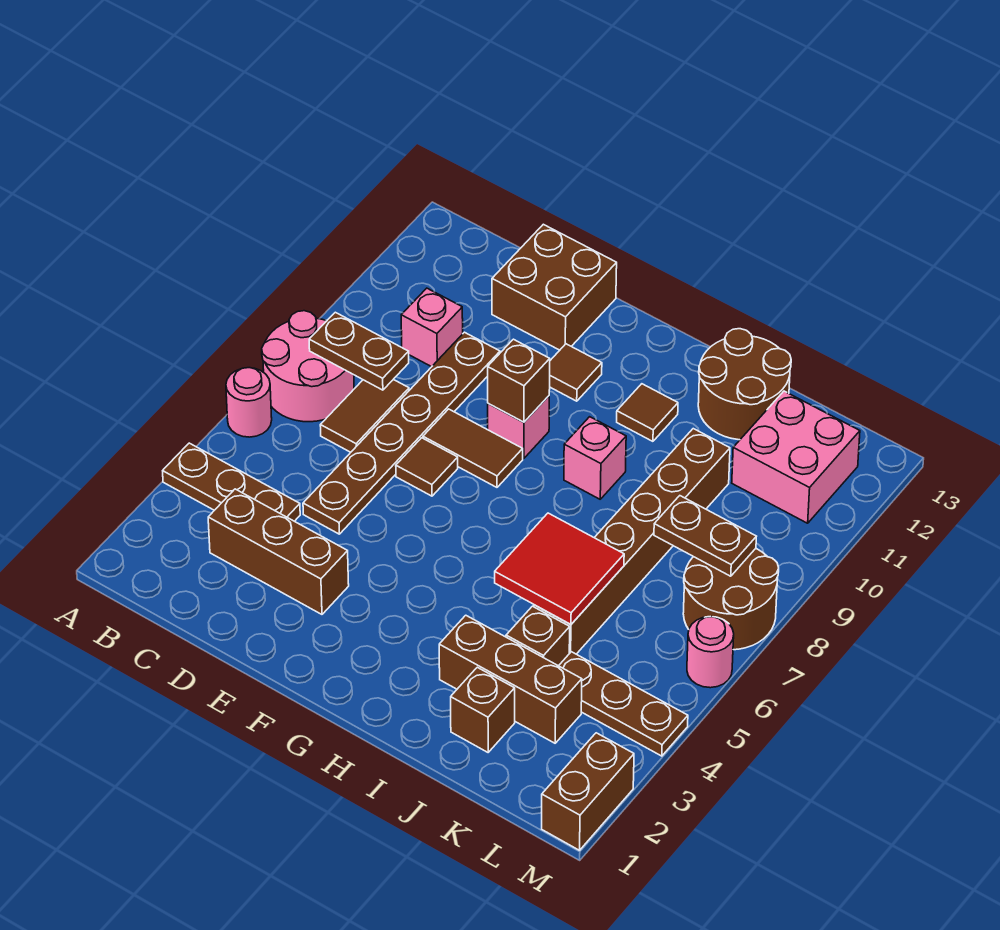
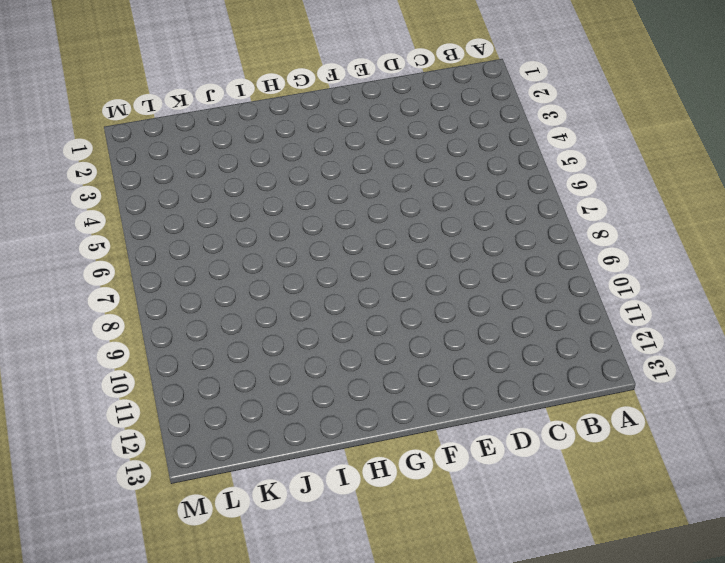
none -> brown 1x3 plate [163,443,300,521]
none -> pink 1x1 round brick [226,368,272,437]
none -> pink 2x2 round brick [262,311,354,422]

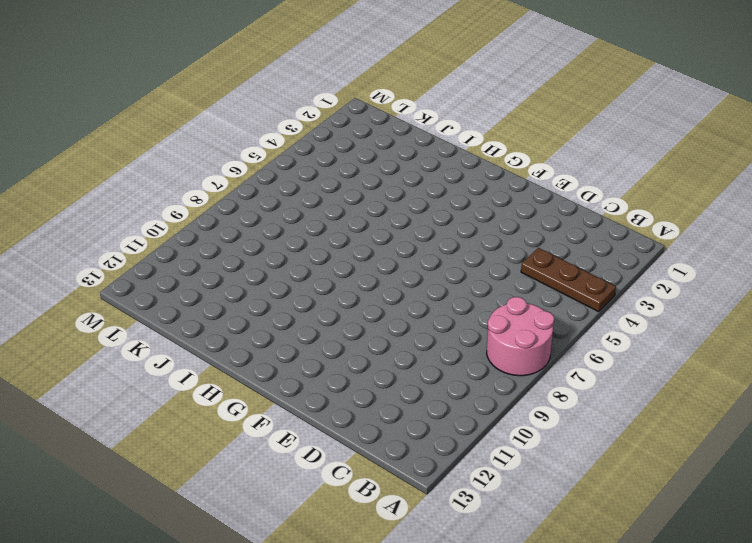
none -> pink 1x1 round brick [226,368,272,437]
none -> brown 1x3 brick [208,489,349,614]
none -> brown 1x2 tile [320,379,409,452]

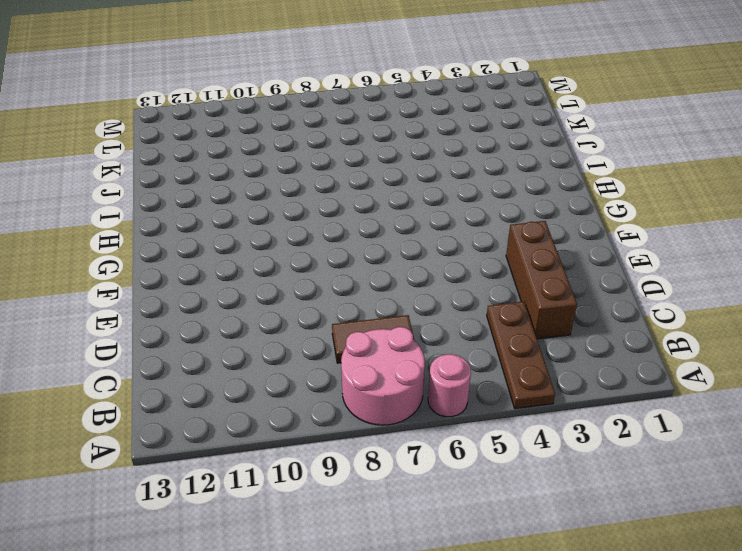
none -> pink 1x1 brick [401,288,463,367]
none -> brown 1x6 plate [303,332,500,534]
none -> brown 2x2 brick [492,224,617,350]

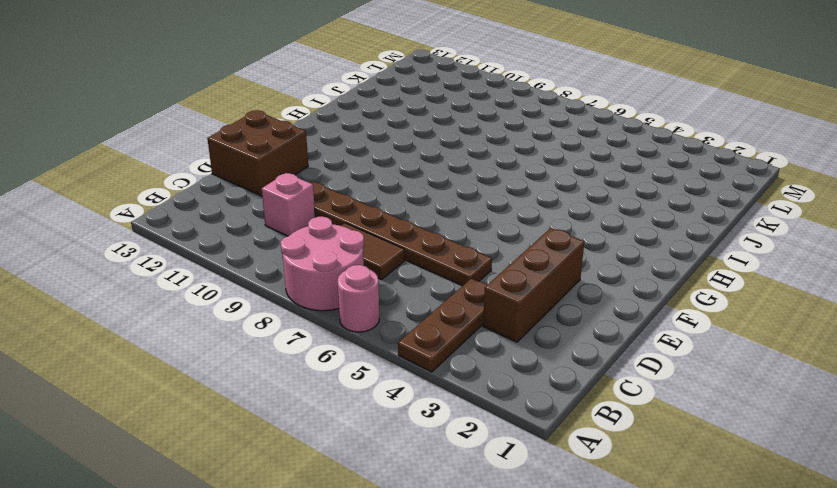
none -> brown 1x1 tile [396,438,458,496]
none -> brown 1x2 tile [423,409,523,487]
none -> pink 1x1 brick [488,396,549,459]

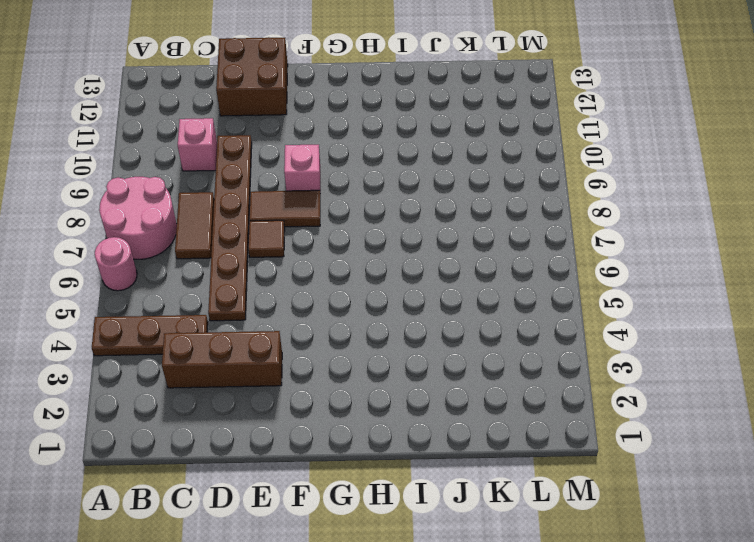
none -> brown 1x1 tile [550,344,602,401]
none -> pink 1x1 brick [564,417,626,499]
none -> brown 1x1 tile [617,384,678,441]

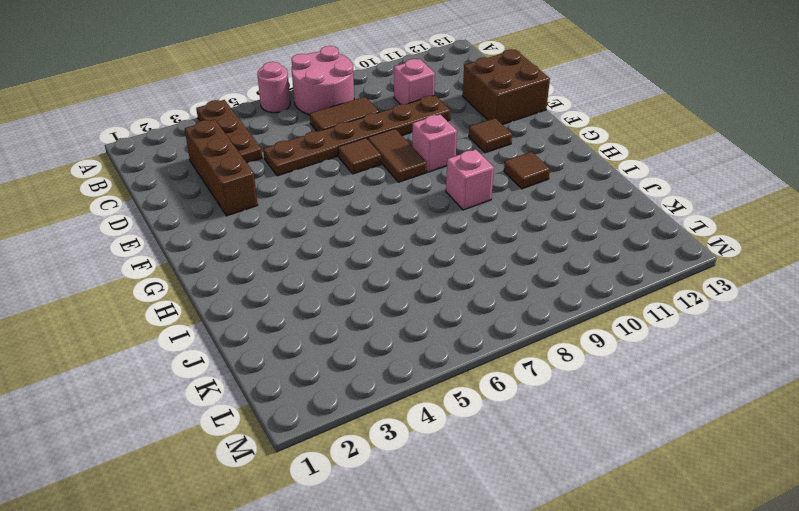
none -> brown 1x3 brick [439,615,582,743]
none -> brown 2x2 round brick [698,329,791,440]
none -> brown 1x1 brick [451,667,515,752]

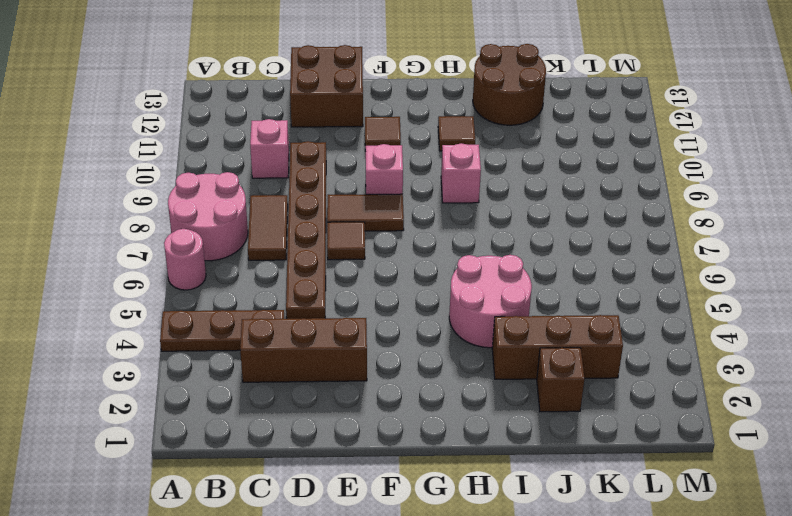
pink 2x2 round brick [449,255,532,348] -> none
none -> brown 1x1 brick [506,606,570,666]
none -> brown 1x6 brick [534,429,730,654]
none -> brown 1x3 plate [559,652,688,756]

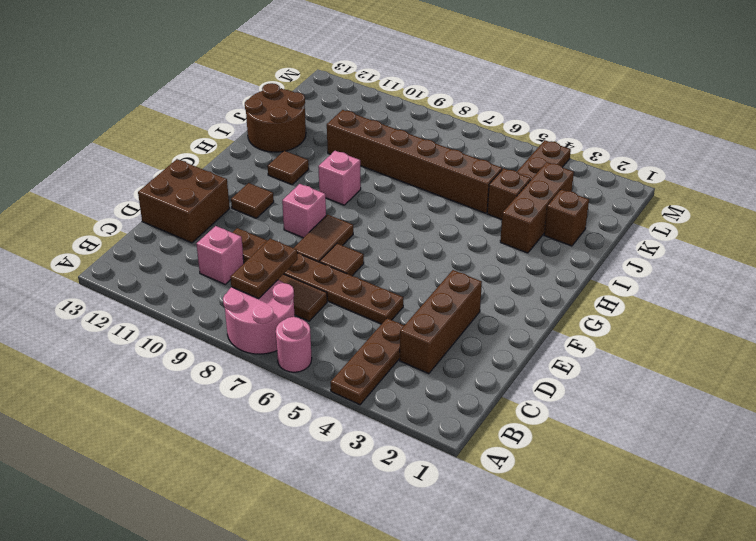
none -> pink 2x2 brick [732,391,860,523]
none -> brown 2x2 round brick [683,549,779,650]
none -> brown 1x2 brick [542,733,634,850]

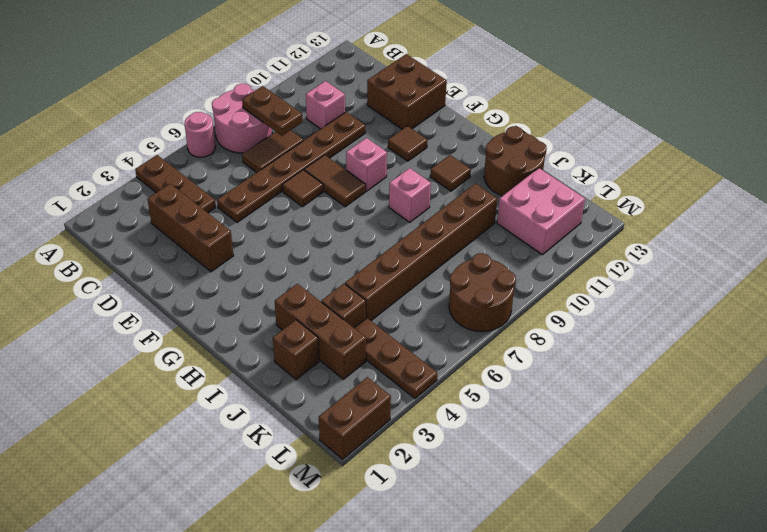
none -> pink 1x1 round brick [687,617,734,688]
none -> brown 1x1 brick [488,339,550,422]
none -> red 2x2 tile [495,513,624,625]

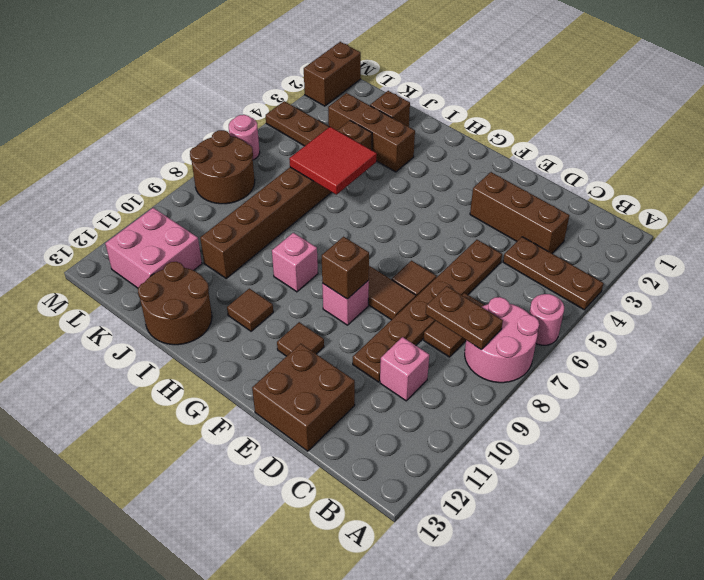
none -> brown 1x2 plate [654,496,756,576]

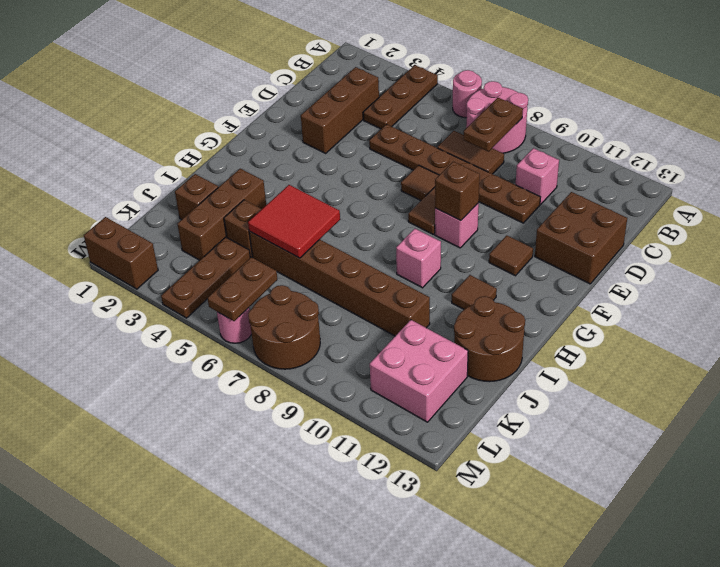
brown 1x2 plate [207,257,278,321] -> brown 1x2 plate moved to [654,496,756,576]

